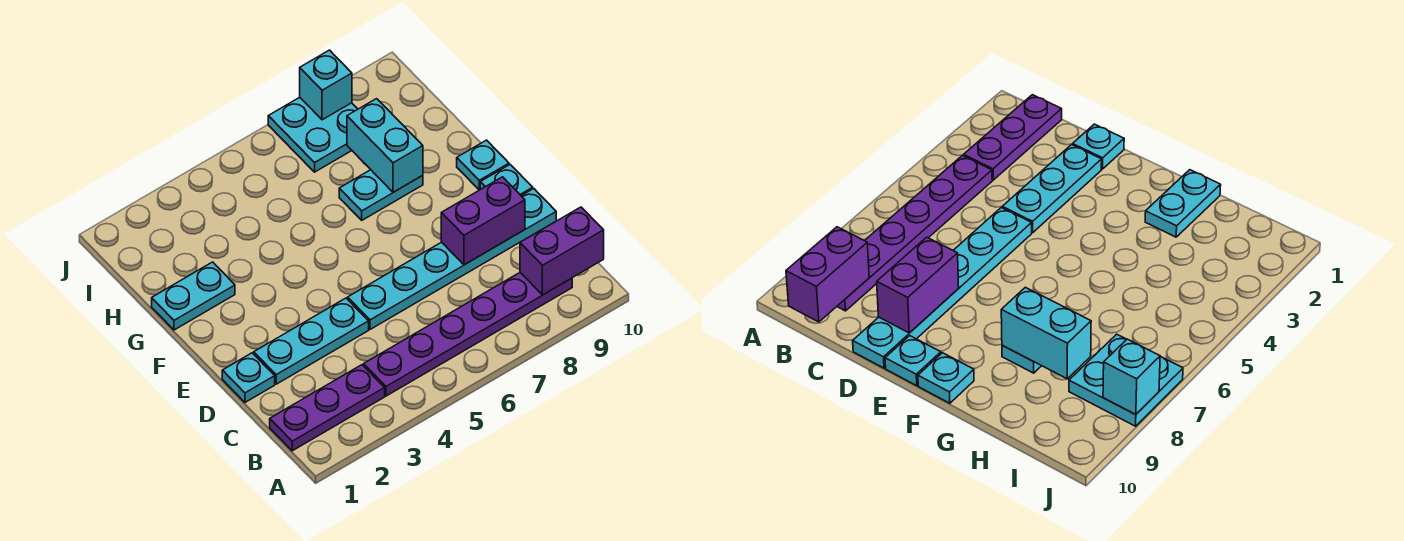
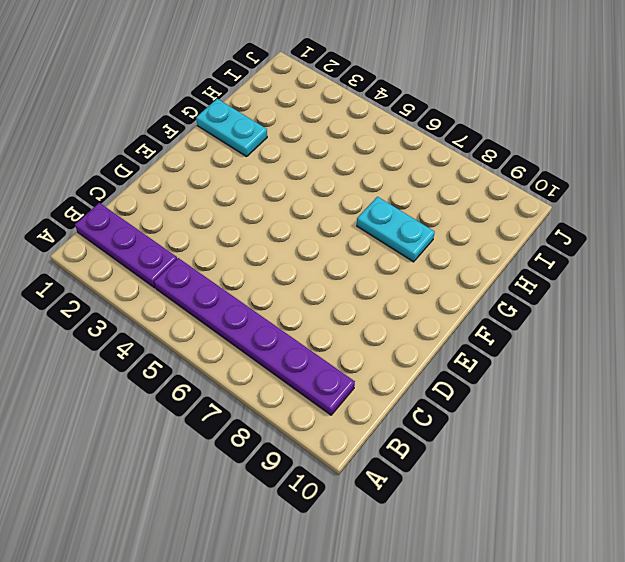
none -> cyan 1x1 plate [222,353,275,402]
none -> cyan 1x3 plate [254,298,369,384]
none -> cyan 1x6 plate [348,189,556,329]

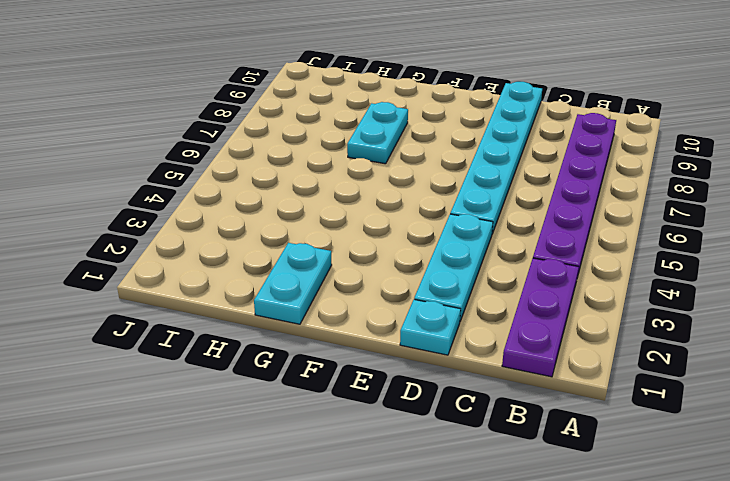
none -> cyan 1x1 plate [480,165,533,196]
none -> cyan 1x1 plate [457,140,509,190]
none -> cyan 2x2 plate [268,97,358,172]

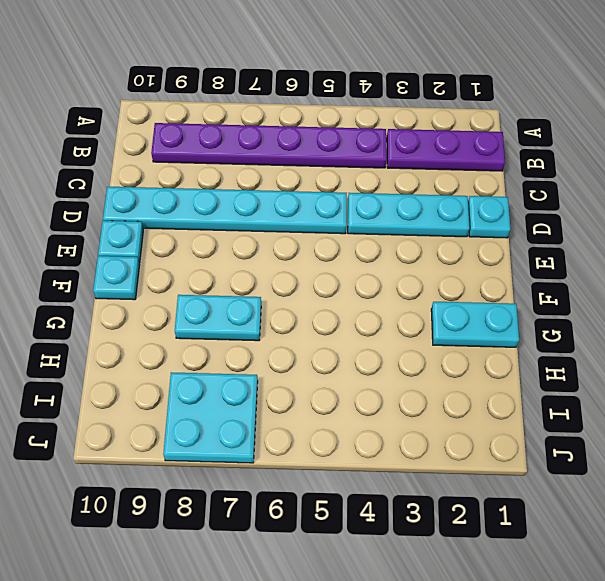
none -> purple 1x2 brick [520,207,604,295]
none -> purple 1x2 brick [441,177,525,265]
none -> cyan 1x2 brick [347,99,423,192]

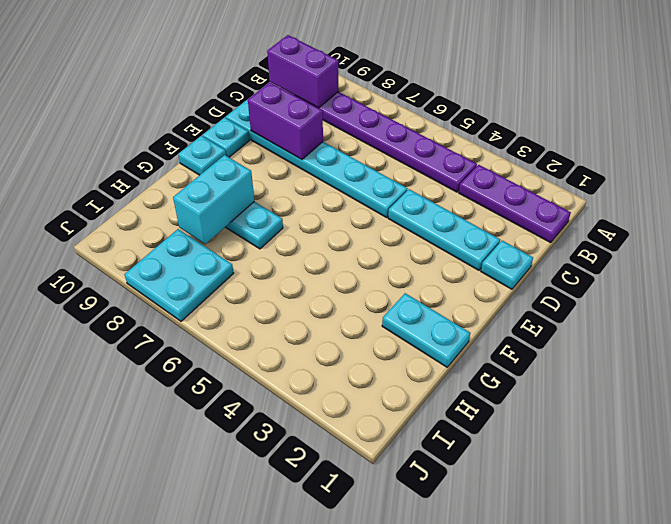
none -> cyan 1x1 brick [300,50,352,120]

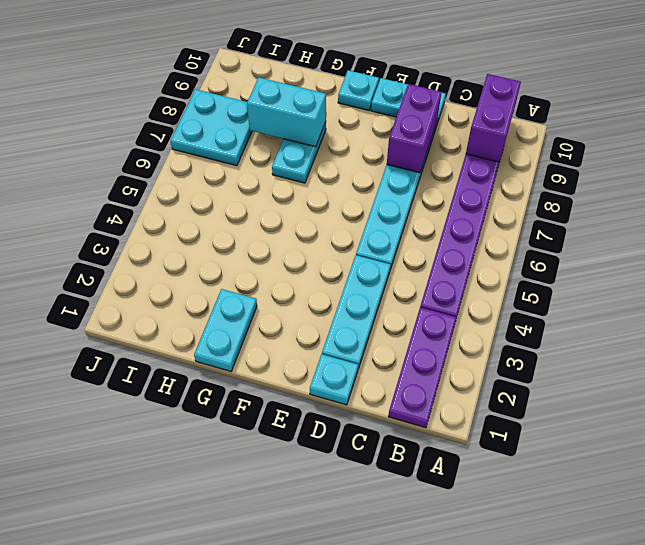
none -> cyan 1x1 brick [300,50,352,120]

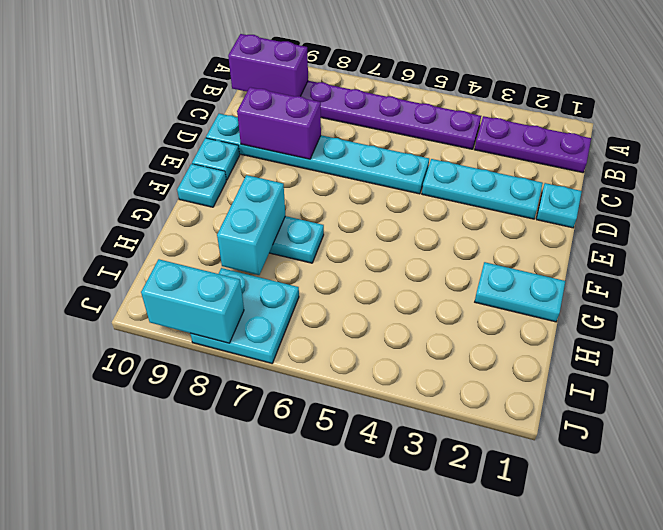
cyan 1x2 brick [141,259,244,343] -> cyan 1x1 brick [300,50,352,120]

